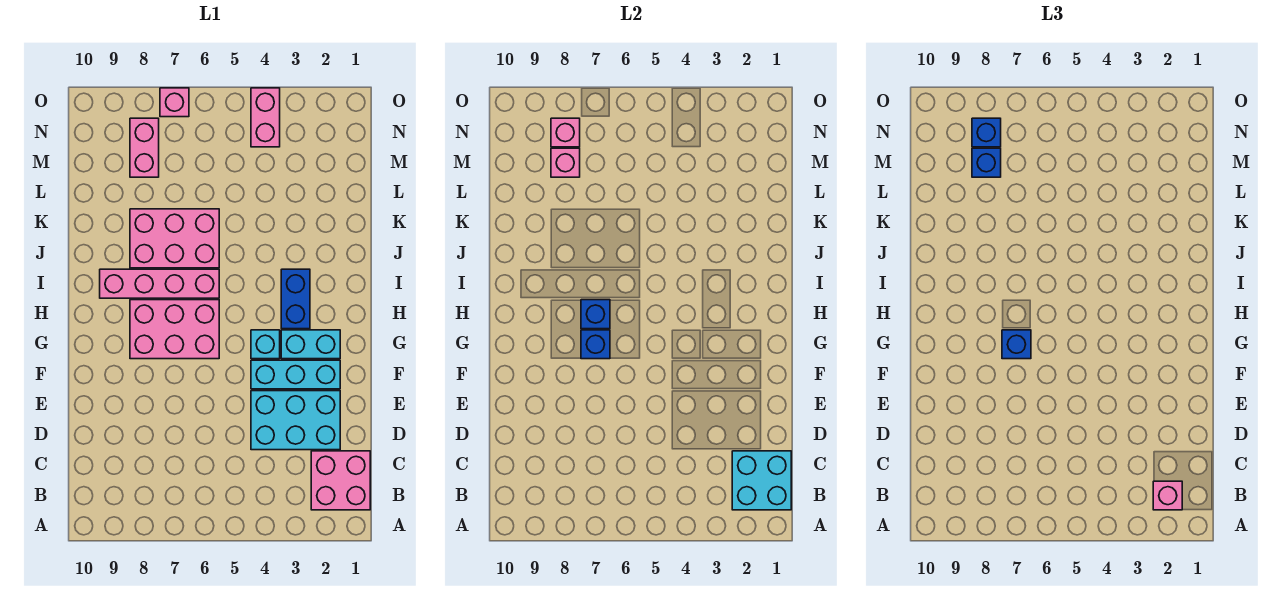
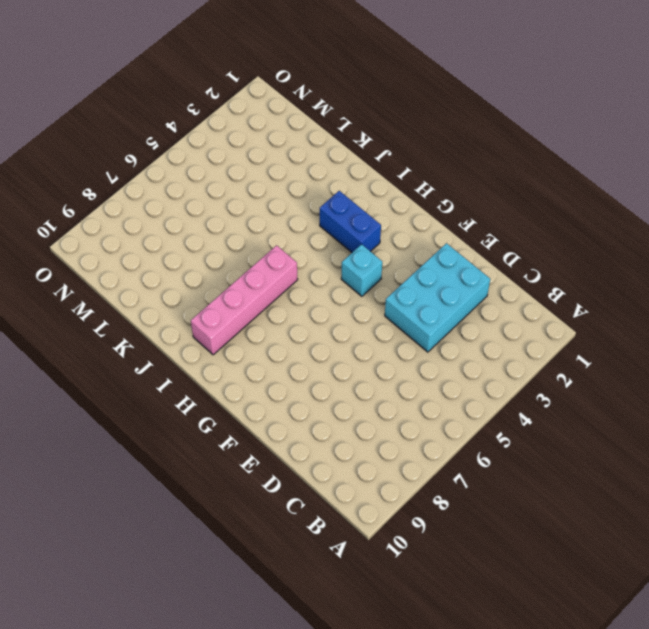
none -> pink 2x2 brick [311,451,370,510]
none -> cyan 1x3 brick [251,360,340,389]
none -> cyan 1x2 brick [281,330,340,359]

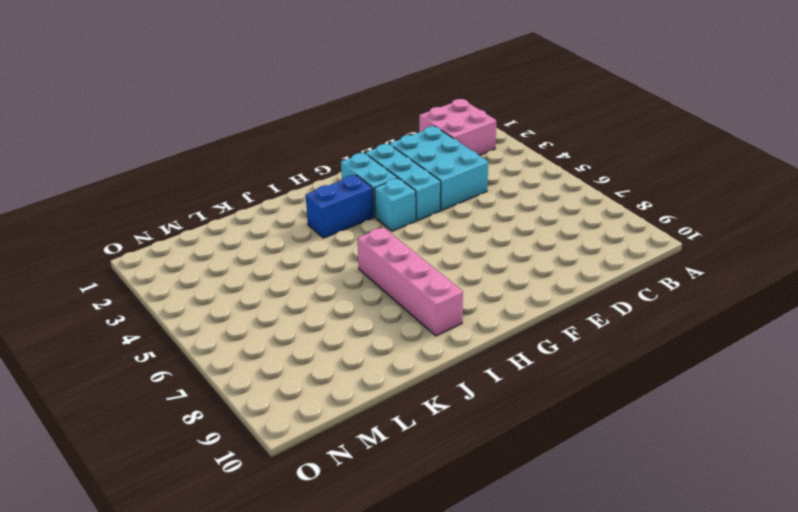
none -> pink 2x3 brick [130,300,219,359]
none -> pink 2x3 brick [130,209,219,268]
none -> pink 1x2 brick [130,118,159,177]

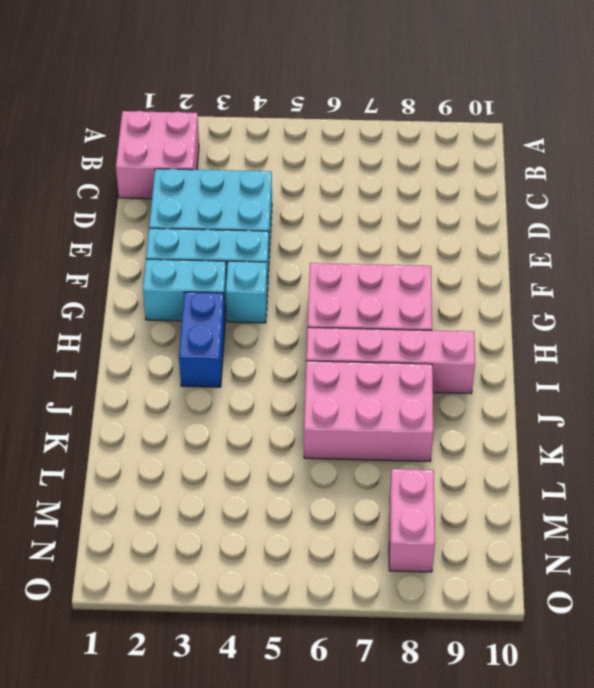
none -> pink 1x2 brick [251,88,280,147]
none -> pink 1x1 brick [160,88,189,117]
none -> cyan 2x2 brick [732,451,791,510]

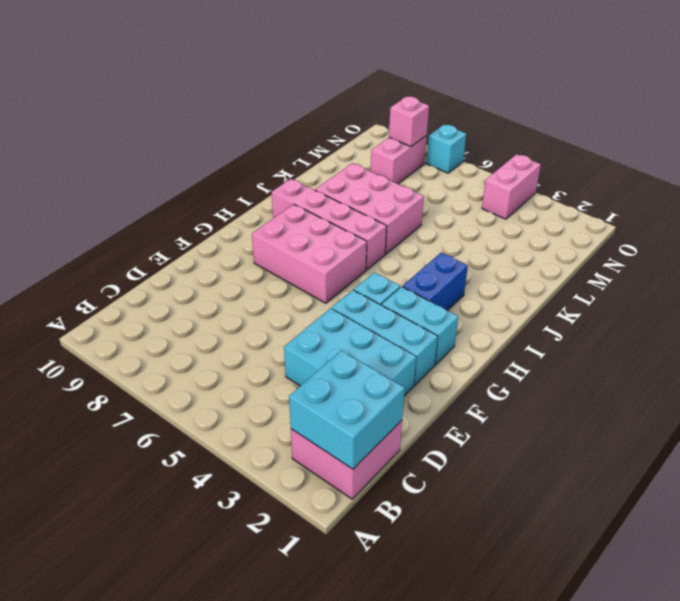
cyan 1x1 brick [426,125,466,173] -> pink 1x1 brick [160,88,189,117]
none -> blue 1x1 brick [581,330,610,359]
none -> blue 1x1 brick [581,300,610,329]
none -> pink 1x1 brick [551,148,580,177]

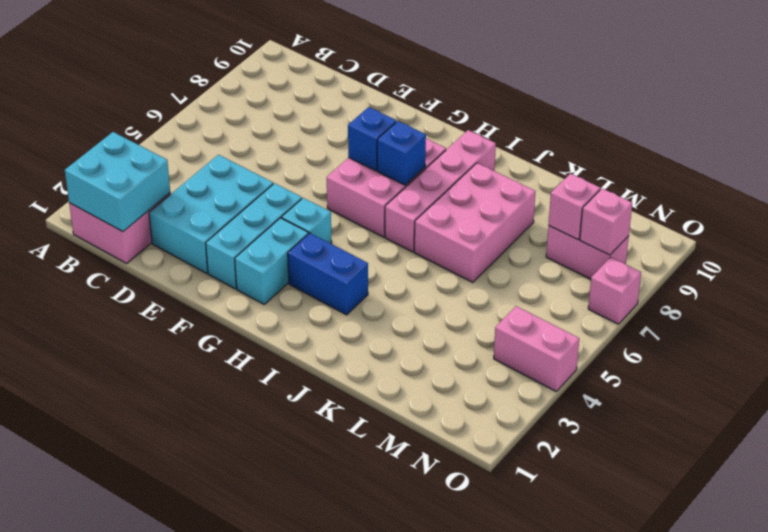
none -> pink 1x1 brick [1153,481,1182,510]
none -> blue 1x1 brick [1002,330,1031,359]
none -> blue 1x1 brick [972,148,1001,177]

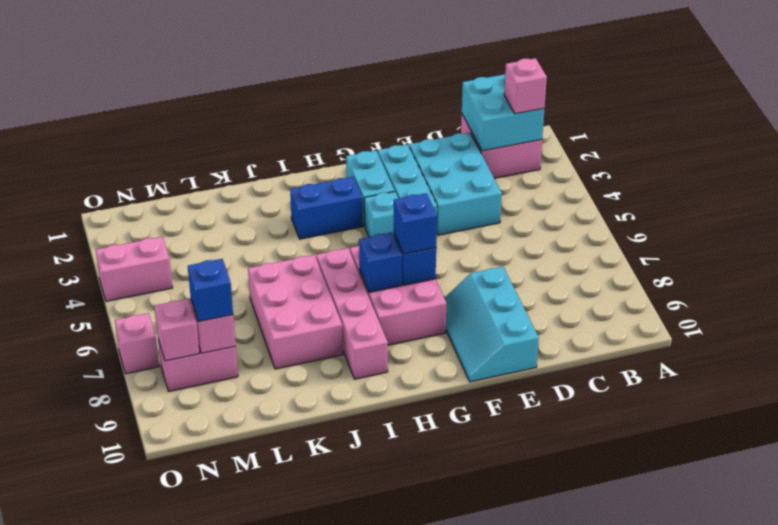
cyan 2x3 slope [444,267,539,382] -> none
none -> blue 1x1 brick [972,118,1001,147]

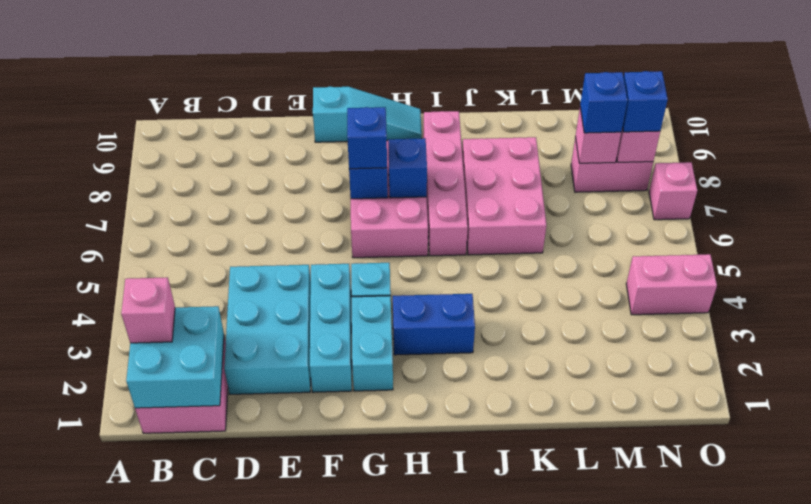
cyan 1x3 slope [313,87,422,142] -> none

